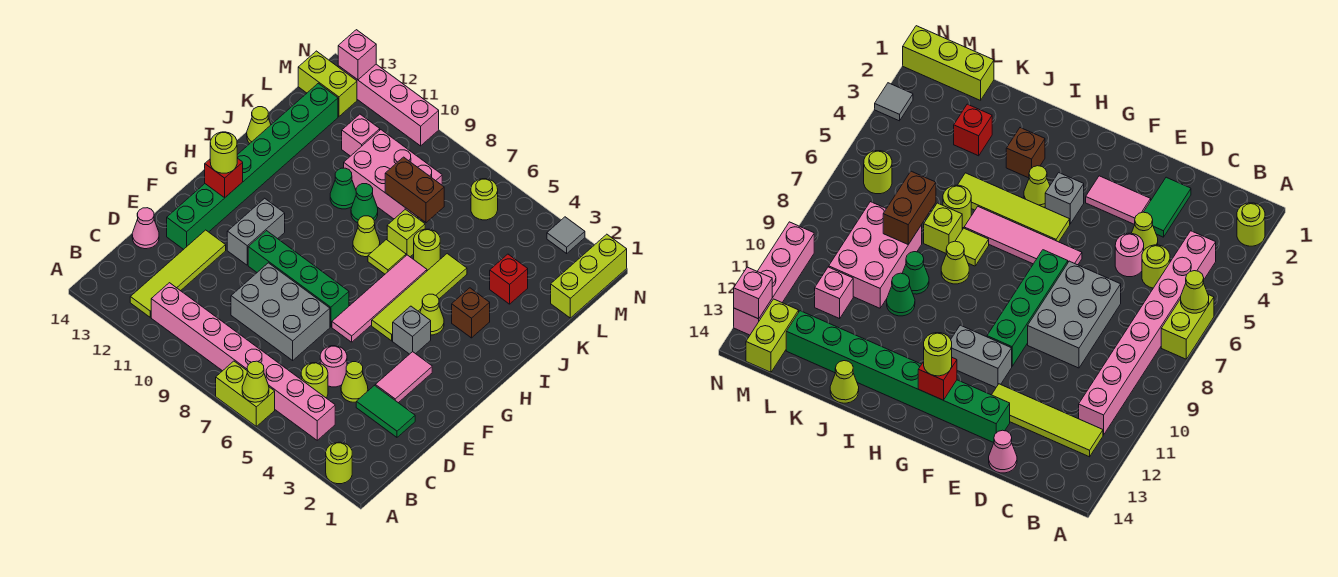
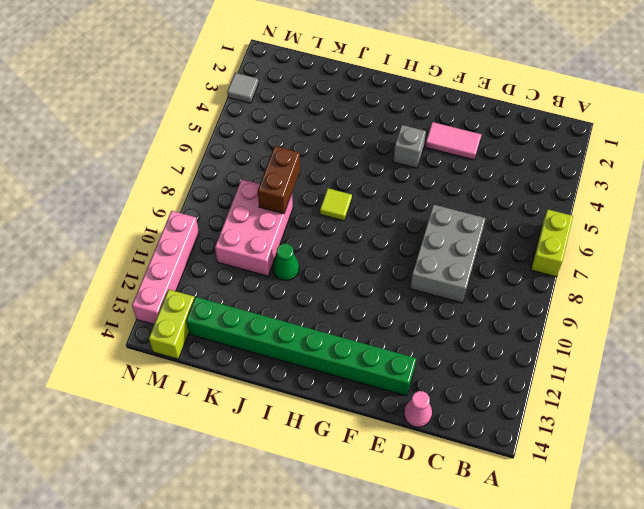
none -> lime 1x1 round brick [326,442,352,484]
none -> pink 1x8 brick [151,283,335,440]
none -> lime 1x4 tile [130,230,226,317]
none -> lime 1x1 round brick [301,363,328,398]

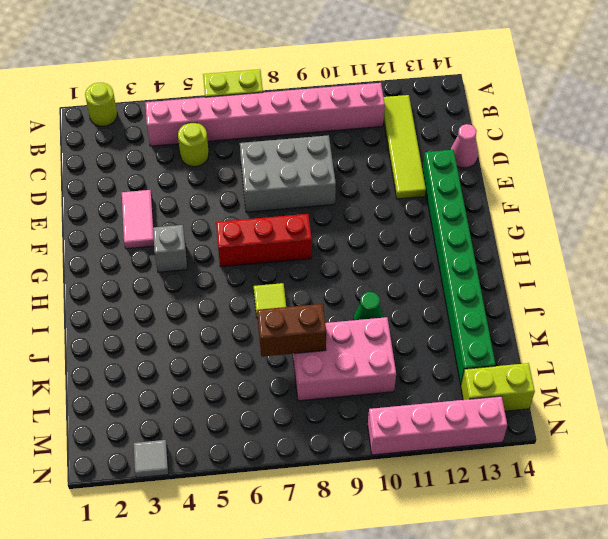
red 1x3 brick [216,214,312,267] -> pink 1x4 tile [332,255,427,342]
none -> green 1x2 tile [356,385,415,437]
none -> lime 1x1 cone [341,362,368,402]
none -> pink 1x1 round brick [320,346,347,387]
none -> green 1x4 brick [248,231,349,327]

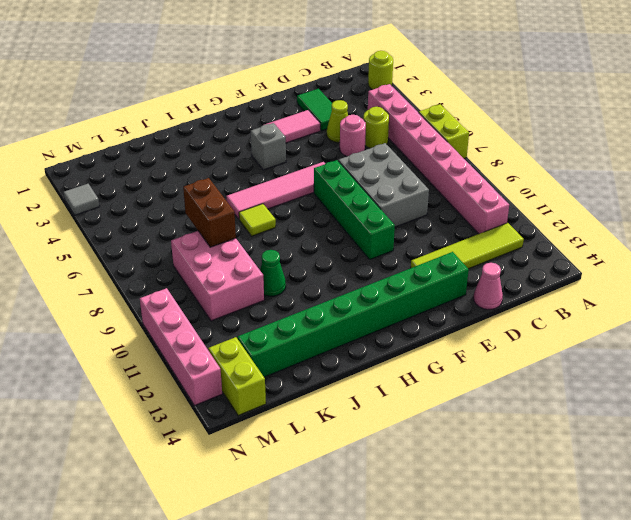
none -> grey 1x2 brick [227,198,285,265]
none -> lime 1x4 tile [372,254,467,341]
none -> lime 1x1 cone [420,294,444,335]
none -> brown 1x1 brick [452,288,490,338]

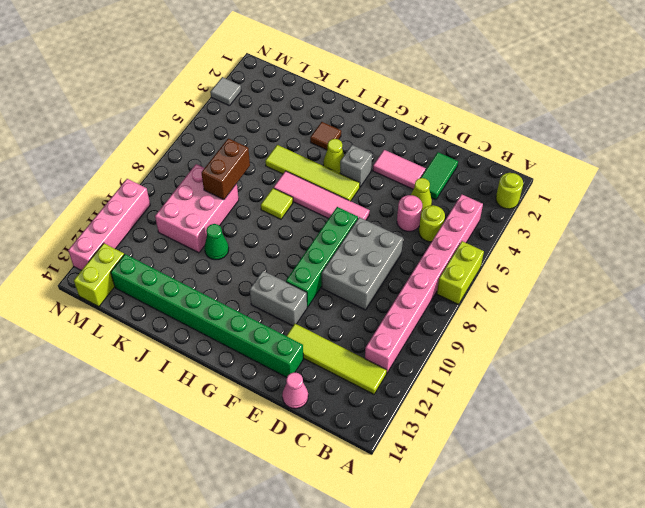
brown 1x1 tile [310,122,341,150] -> brown 1x1 brick [452,288,490,338]
none -> lime 1x1 cone [353,216,380,257]
none -> lime 1x1 round brick [414,229,440,271]
none -> lime 1x1 brick [387,209,425,257]
none -> green 1x1 cone [351,184,378,223]

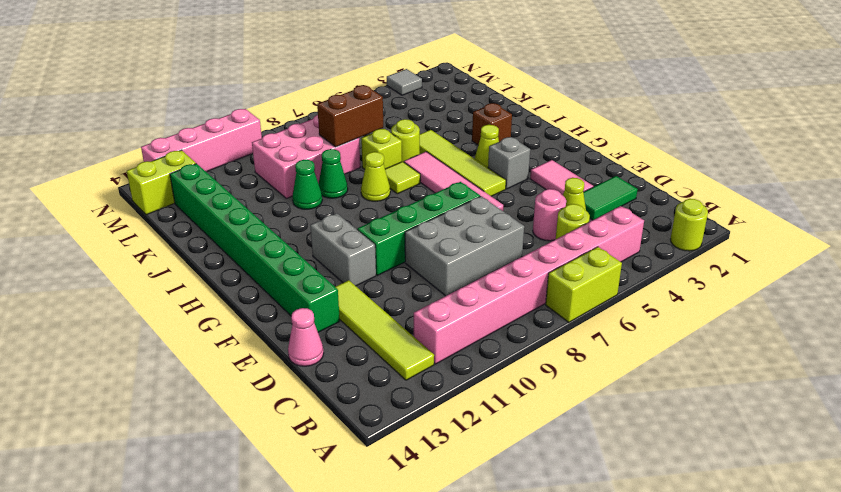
none -> lime 1x1 cone [247,107,271,143]
none -> red 1x1 brick [490,254,528,304]
none -> lime 1x3 brick [551,234,627,318]
none -> pink 1x1 brick [342,114,380,156]

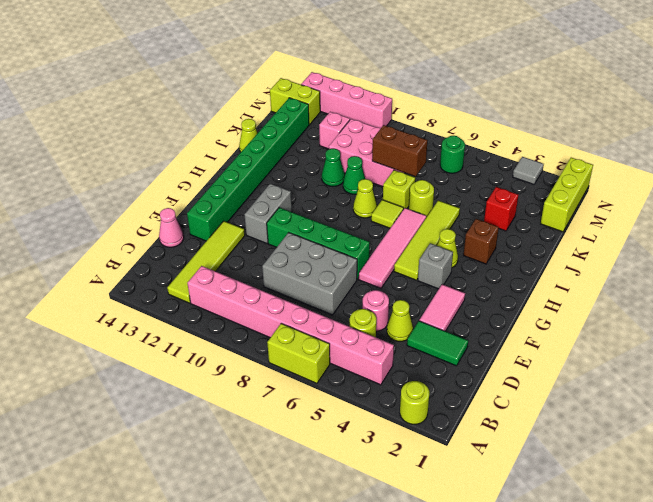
green 1x1 round brick [440,136,465,173] -> lime 1x1 round brick [471,179,498,220]
none -> lime 1x1 cone [242,361,269,402]
none -> red 1x1 brick [205,158,243,198]
none -> pink 1x1 brick [338,30,376,80]
none -> lime 1x1 round brick [210,132,237,173]

